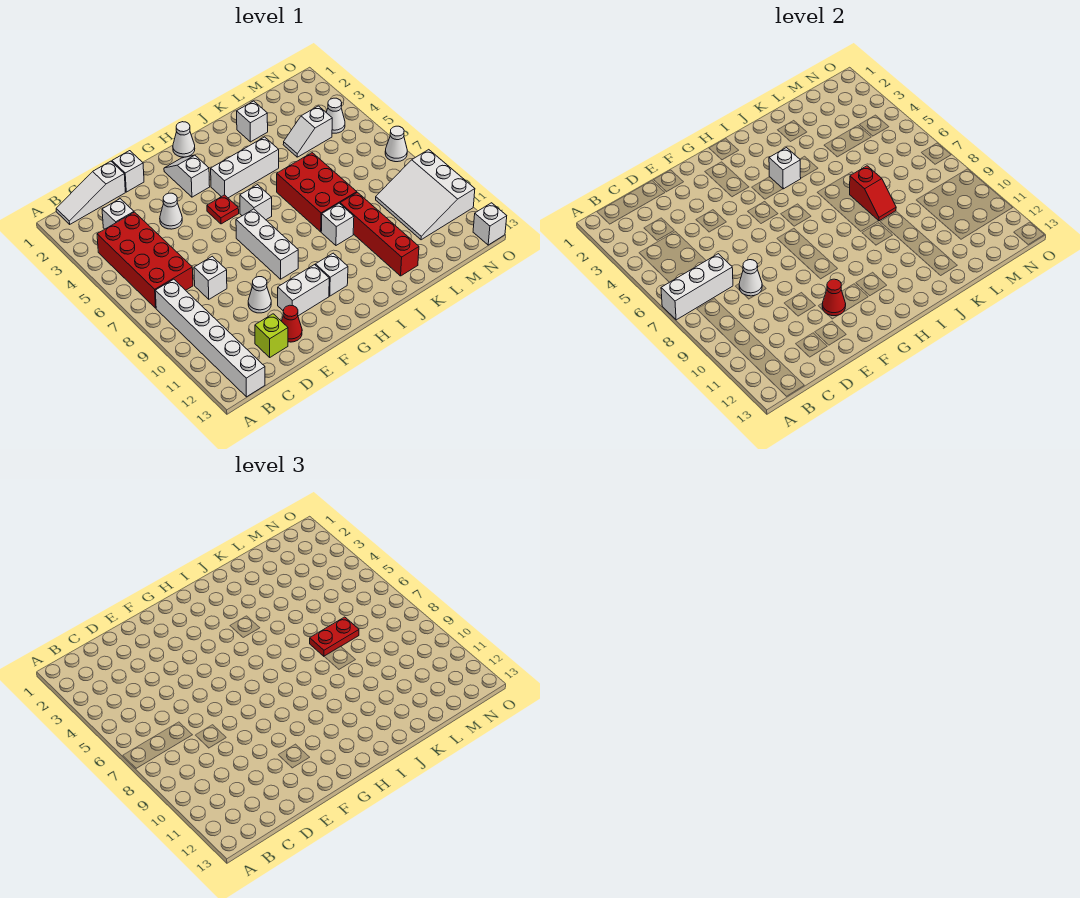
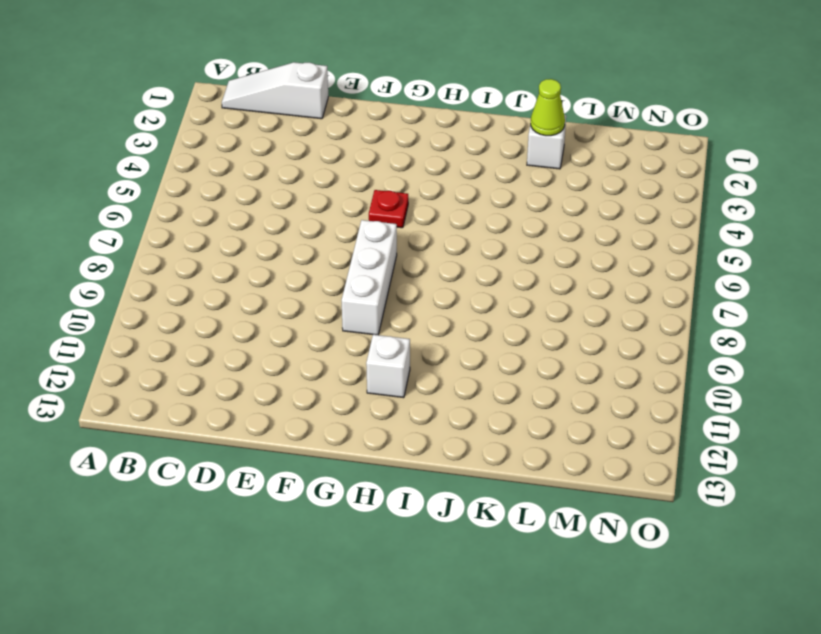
lime 1x1 cone [531,79,565,136] -> none
none -> red 2x4 brick [97,212,193,308]
none -> white 1x6 brick [155,279,265,397]
none -> white 1x1 brick [102,199,134,229]
none -> white 1x1 brick [194,256,227,299]

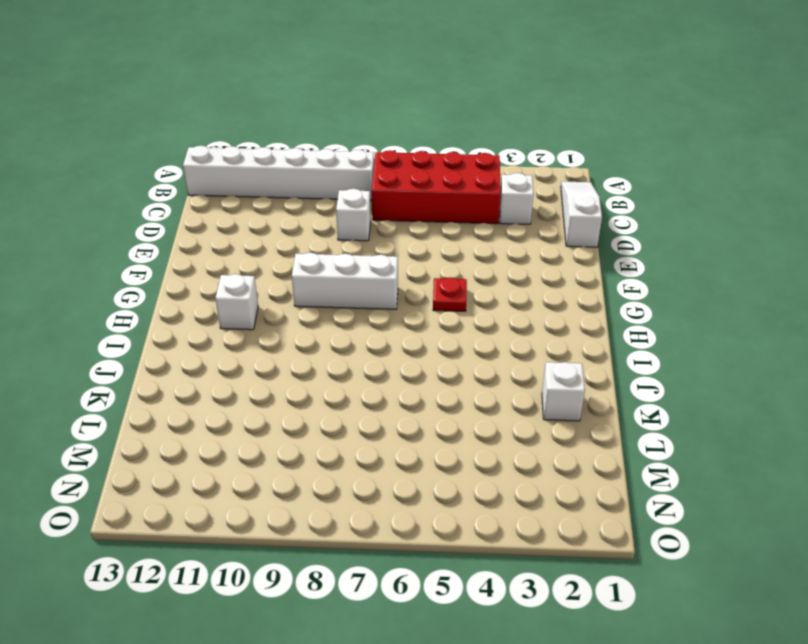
none -> lime 1x1 brick [255,314,288,357]
none -> white 1x1 brick [112,151,144,192]
none -> white 1x1 cone [160,193,182,229]
none -> white 1x1 cone [248,277,271,313]

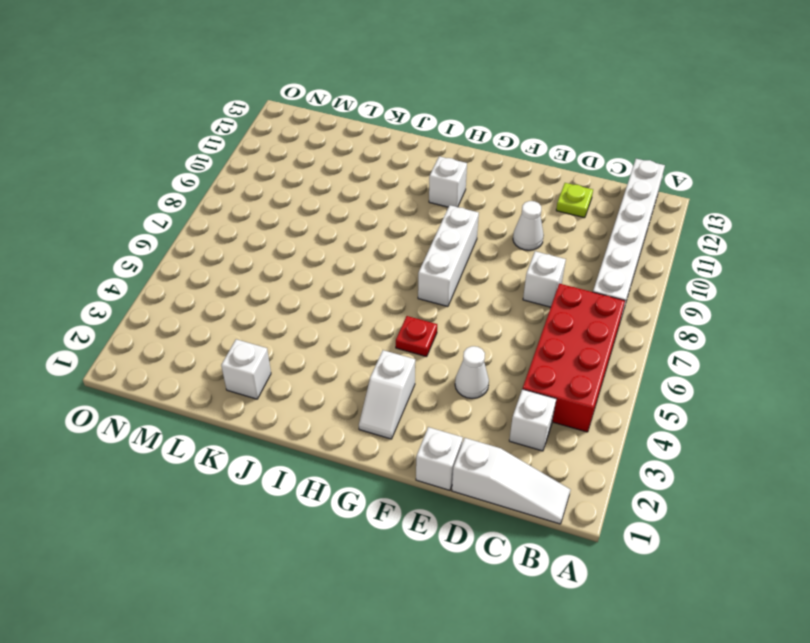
lime 1x1 plate [556,183,593,218] -> lime 1x1 brick [255,314,288,357]
none -> red 1x1 cone [282,305,302,342]
none -> white 1x2 brick [278,265,329,316]
none -> white 1x1 cone [173,122,195,157]
none -> white 1x3 brick [211,137,279,198]

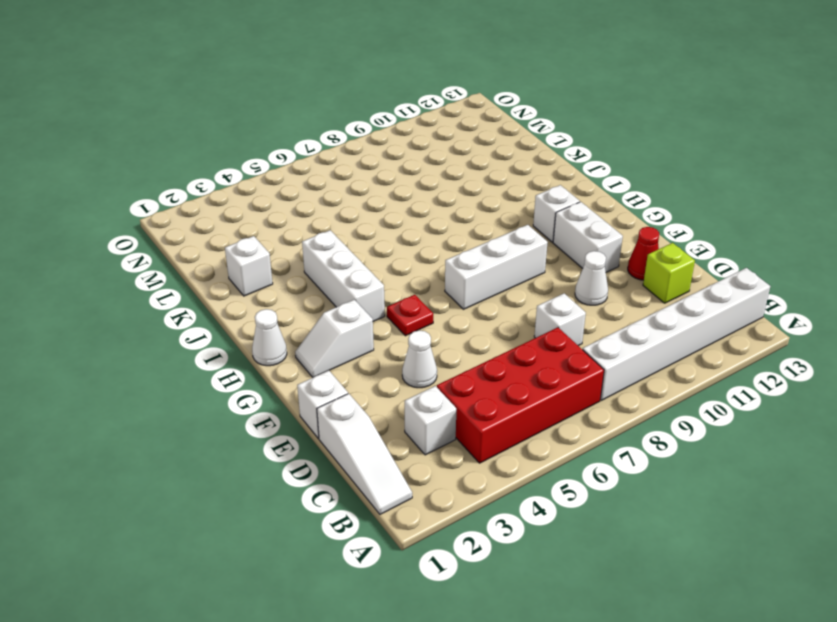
none -> white 1x1 brick [240,185,272,220]
none -> red 2x3 brick [277,153,357,232]
none -> white 1x1 brick [321,203,354,245]
none -> red 1x4 brick [340,192,419,276]

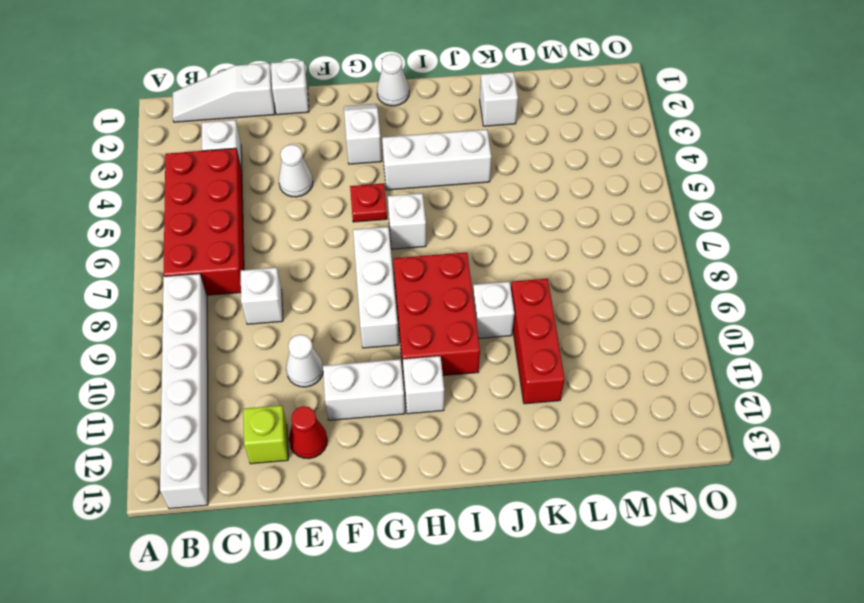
red 2x3 brick [393,252,480,378] -> red 2x3 brick moved to [277,153,357,232]
red 1x3 brick [511,279,565,404] -> red 1x4 brick [340,192,419,276]
none -> white 1x2 slope [283,106,332,157]
none -> white 3x3 slope [376,150,475,240]
none -> white 1x1 cone [326,98,345,133]
none -> white 1x1 cone [385,126,407,162]

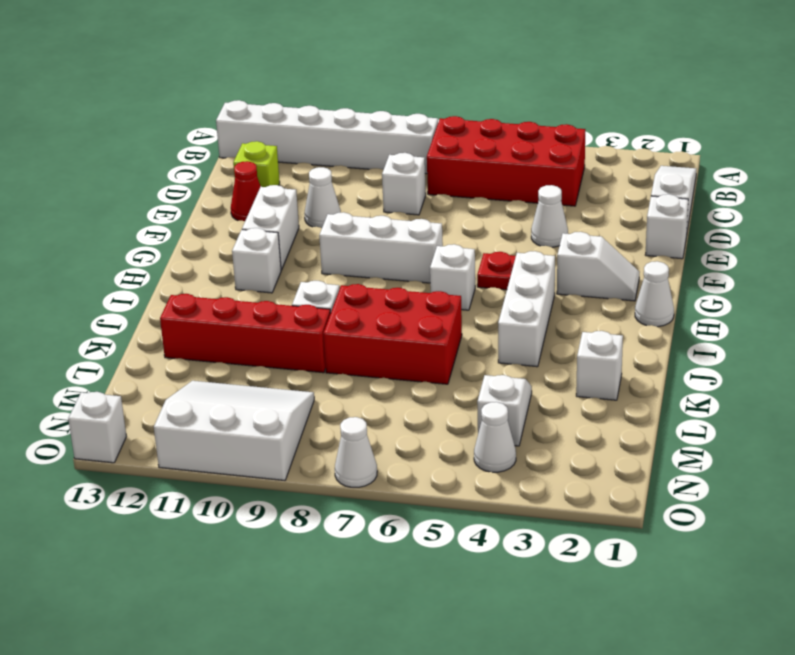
none -> white 1x1 brick [102,199,134,229]
none -> white 1x3 brick [661,254,733,320]
none -> white 1x1 cone [739,260,762,296]
none -> red 1x1 cone [822,279,846,316]

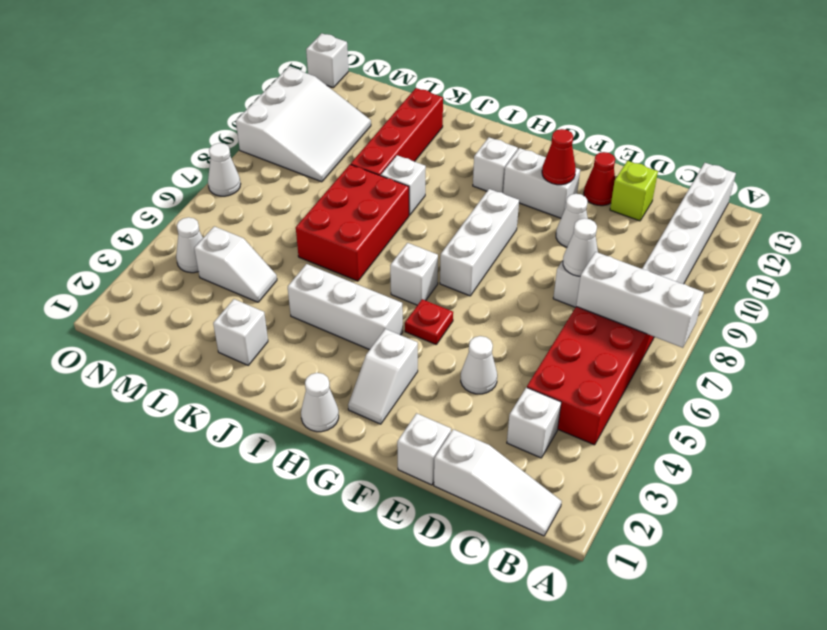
none -> white 1x1 brick [769,148,801,189]
none -> red 1x2 slope [850,166,896,221]
none -> red 1x2 plate [310,617,359,656]

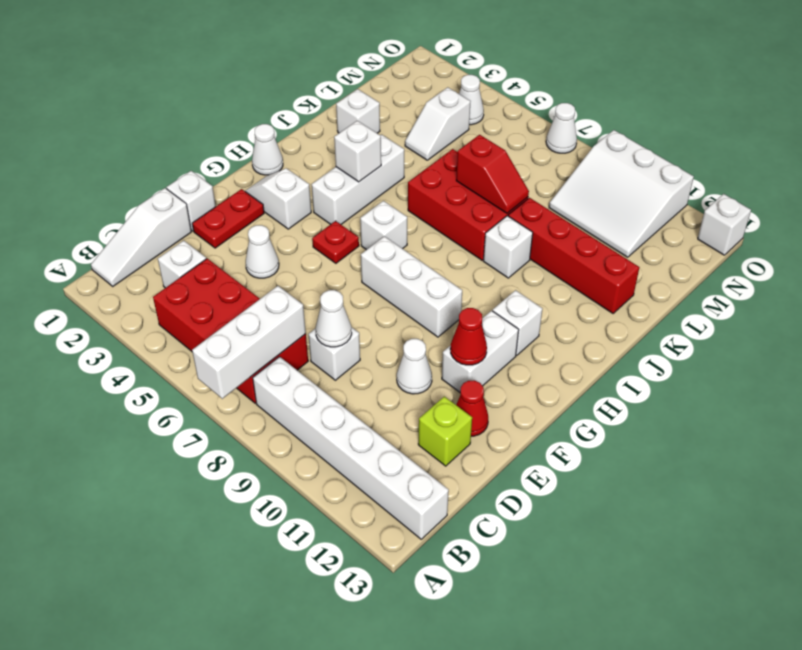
red 1x2 plate [192,189,264,248] -> red 1x2 plate moved to [310,617,359,656]

